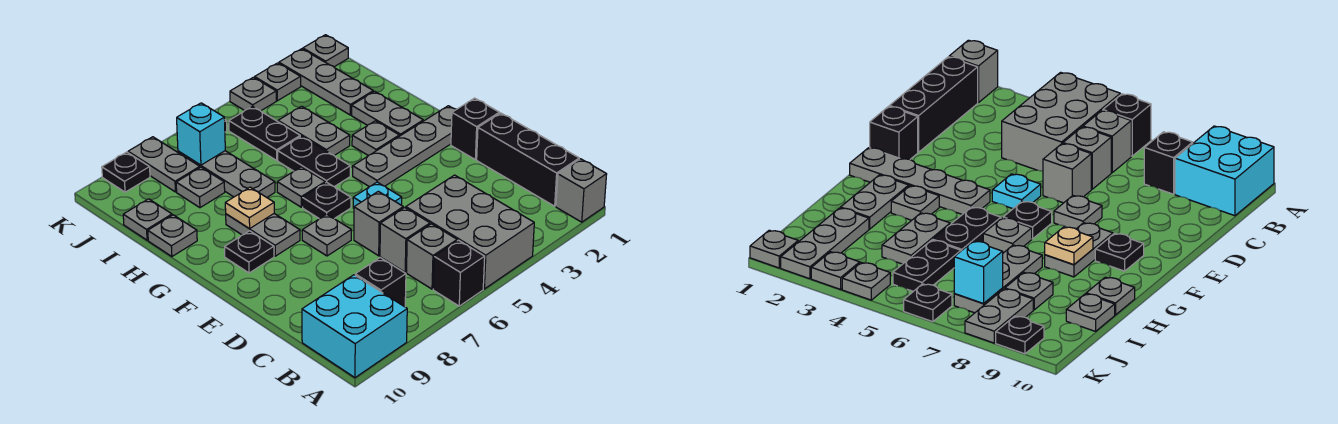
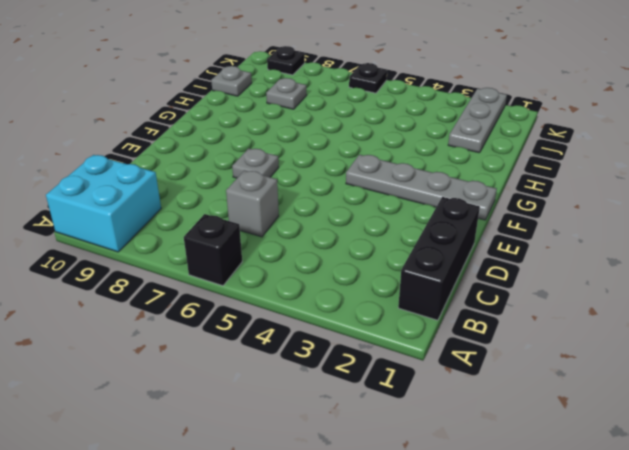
none -> grey 1x1 brick [556,159,607,222]
none -> grey 2x3 brick [406,175,534,289]
none -> grey 1x1 brick [407,224,457,289]
none -> black 1x1 brick [355,258,406,307]

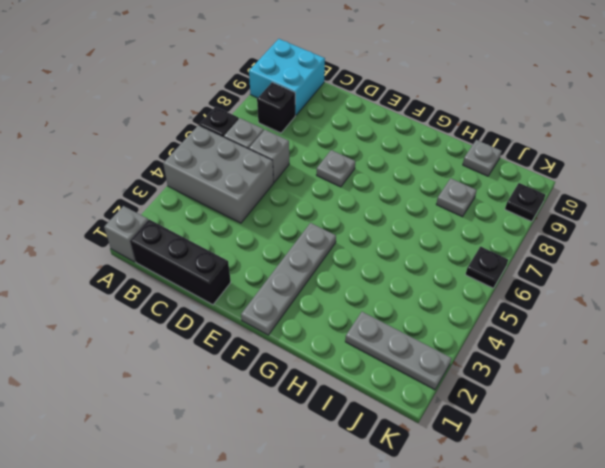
none -> grey 1x1 brick [354,191,403,256]
none -> black 1x1 brick [451,98,499,160]
none -> cyan 1x1 plate [353,182,402,208]
none -> black 1x1 plate [302,182,351,219]

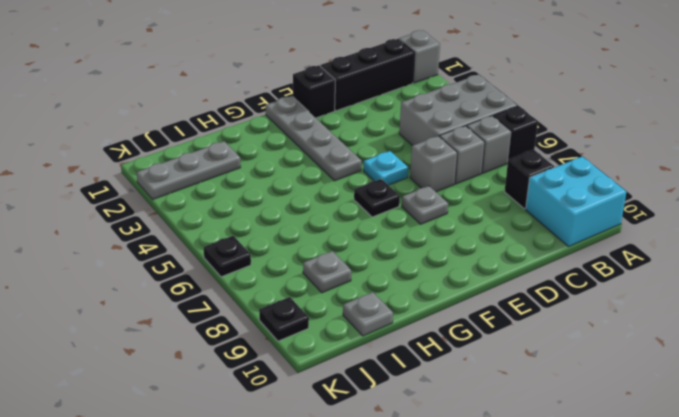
none -> grey 1x2 plate [226,214,300,256]
none -> black 1x1 plate [225,231,274,273]
none -> grey 1x2 plate [352,91,423,136]
none -> grey 1x1 plate [352,121,399,156]

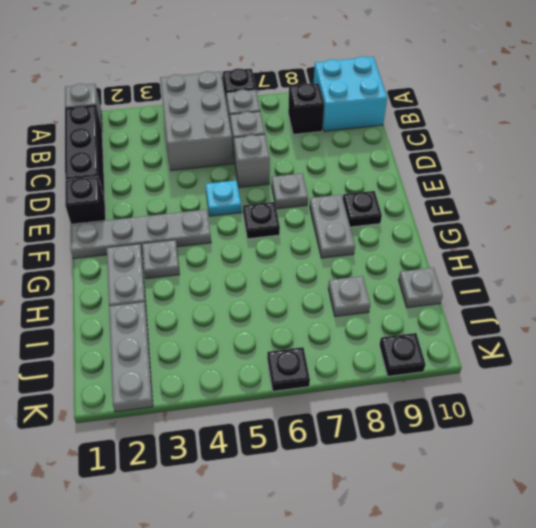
none -> black 1x2 plate [278,136,350,187]
none -> grey 1x1 plate [277,167,325,207]
none -> grey 1x2 plate [278,106,350,155]
none -> grey 1x3 plate [178,151,275,197]

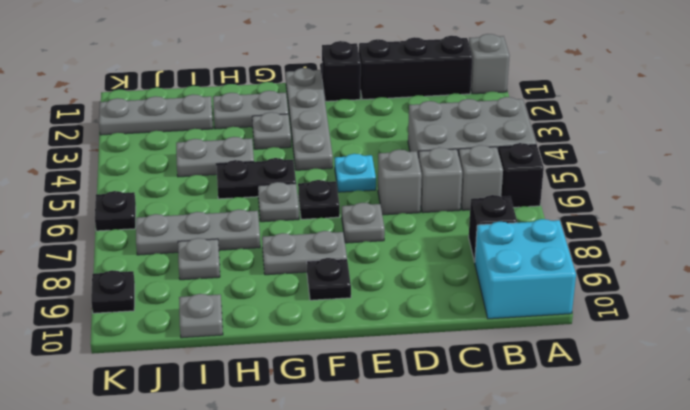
none -> grey 1x1 plate [148,215,197,257]
none -> black 1x2 plate [229,106,300,160]
none -> grey 1x2 plate [128,137,200,192]
none -> grey 1x1 plate [303,35,348,67]

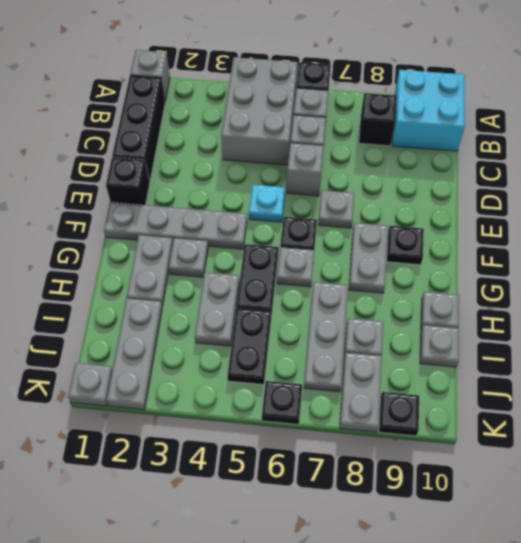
none -> grey 1x1 plate [255,63,301,101]
none -> grey 1x1 plate [230,77,276,111]
none -> tan 1x1 plate [225,187,274,229]
none -> cyan 1x1 brick [177,103,225,165]

